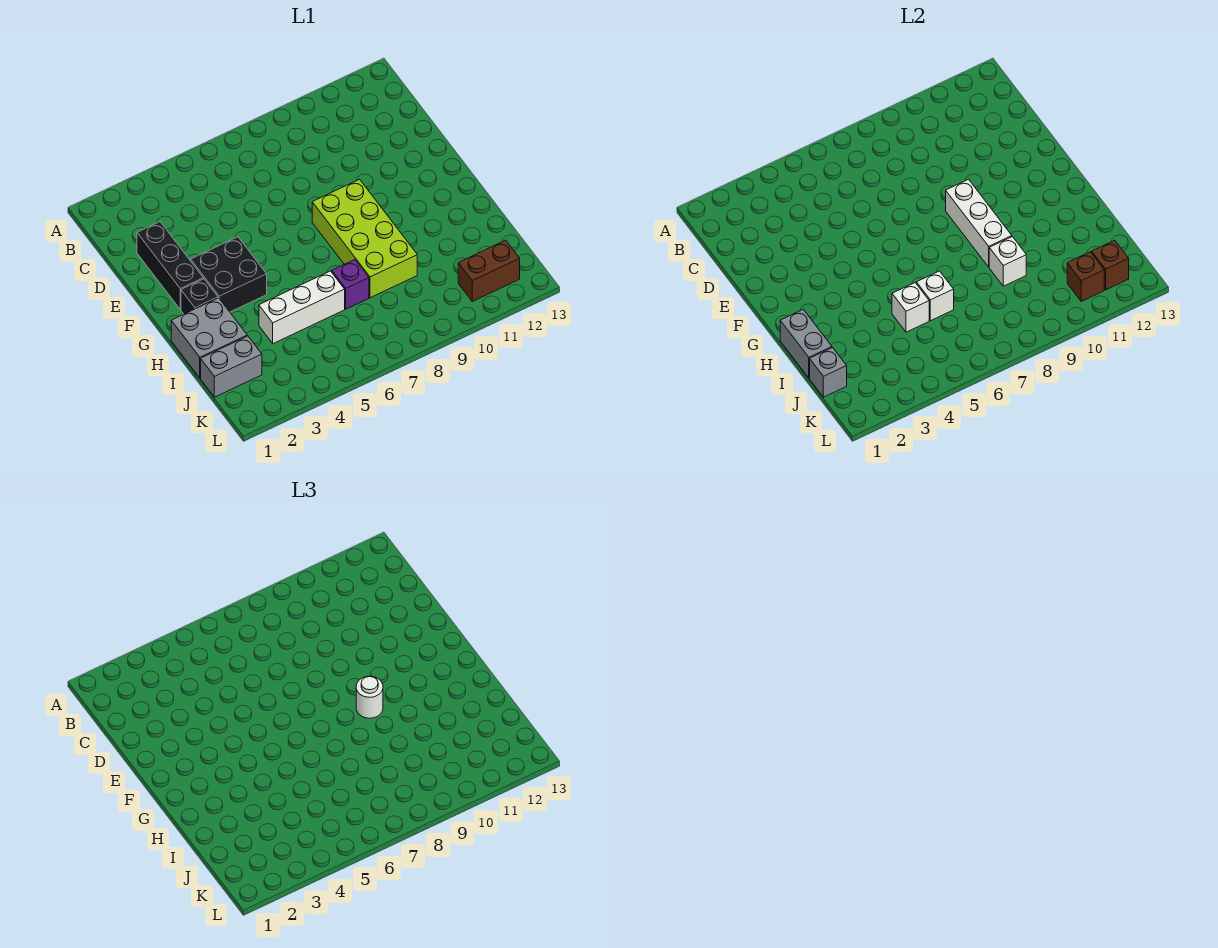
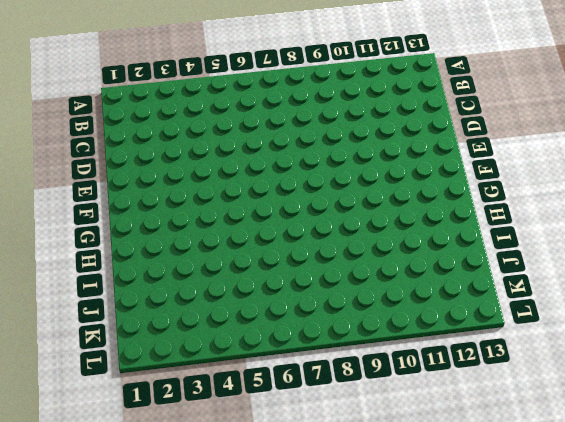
none -> black 1x3 brick [137,222,203,309]
none -> black 2x2 brick [191,237,267,312]
none -> lime 2x4 brick [312,179,417,298]

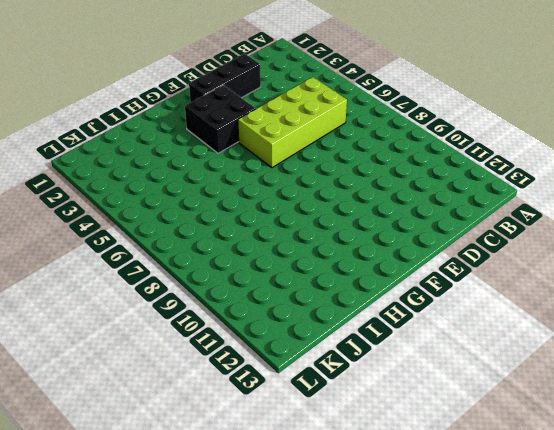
lime 2x4 brick [238,77,347,168] -> lime 2x4 brick moved to [312,179,417,298]
none -> black 1x1 brick [181,279,218,314]
none -> grey 2x2 brick [171,298,247,378]
none -> white 1x3 brick [259,271,345,344]

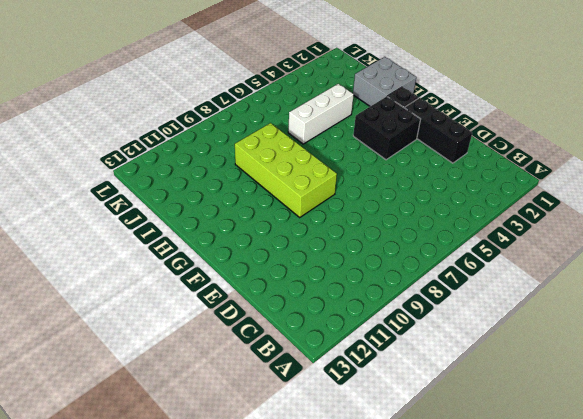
none -> purple 1x1 brick [332,260,369,309]
none -> grey 1x2 brick [201,336,262,397]
none -> brown 1x2 brick [458,240,520,301]

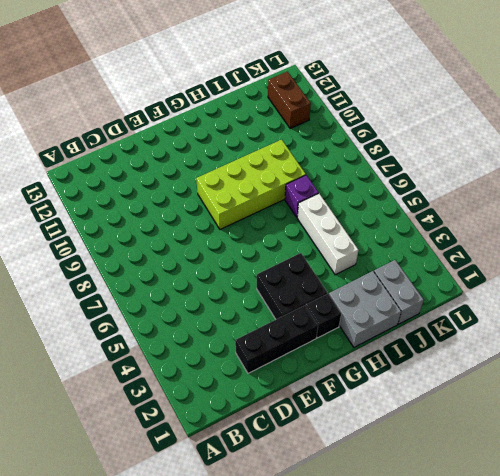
none -> white 1x3 brick [946,179,1012,267]
none -> grey 1x2 brick [780,309,832,378]
none -> white 1x1 brick [892,283,929,332]

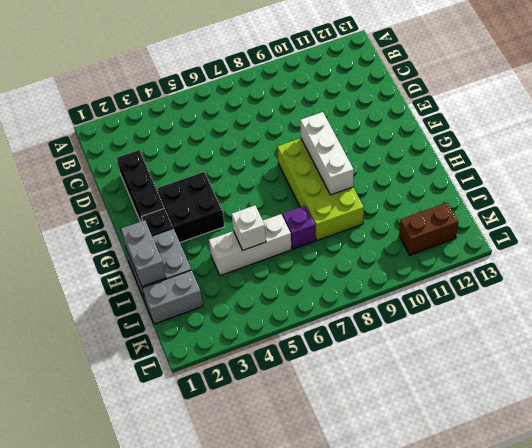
none -> white 1x1 brick [916,271,954,321]
none -> white 1x1 brick [989,237,1026,286]
none -> grey 1x1 brick [810,348,847,397]

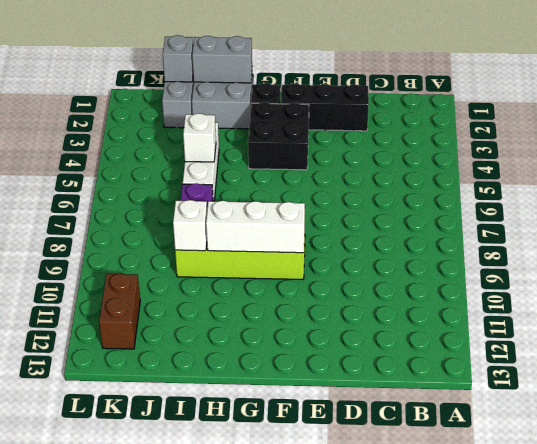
none -> white 1x1 brick [916,271,954,321]
none -> brown 1x1 brick [1067,252,1104,301]
none -> brown 1x1 brick [1092,240,1129,290]

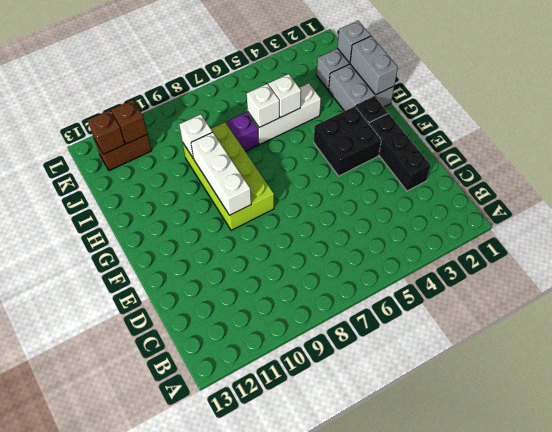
none -> white 1x1 round brick [356,676,383,718]

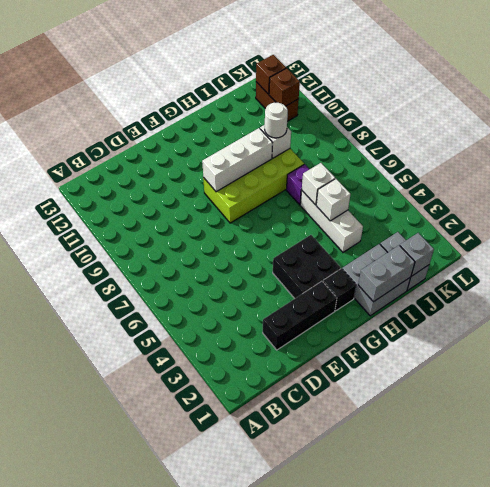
white 1x1 round brick [265,103,288,138] -> white 1x1 round brick moved to [356,676,383,718]

